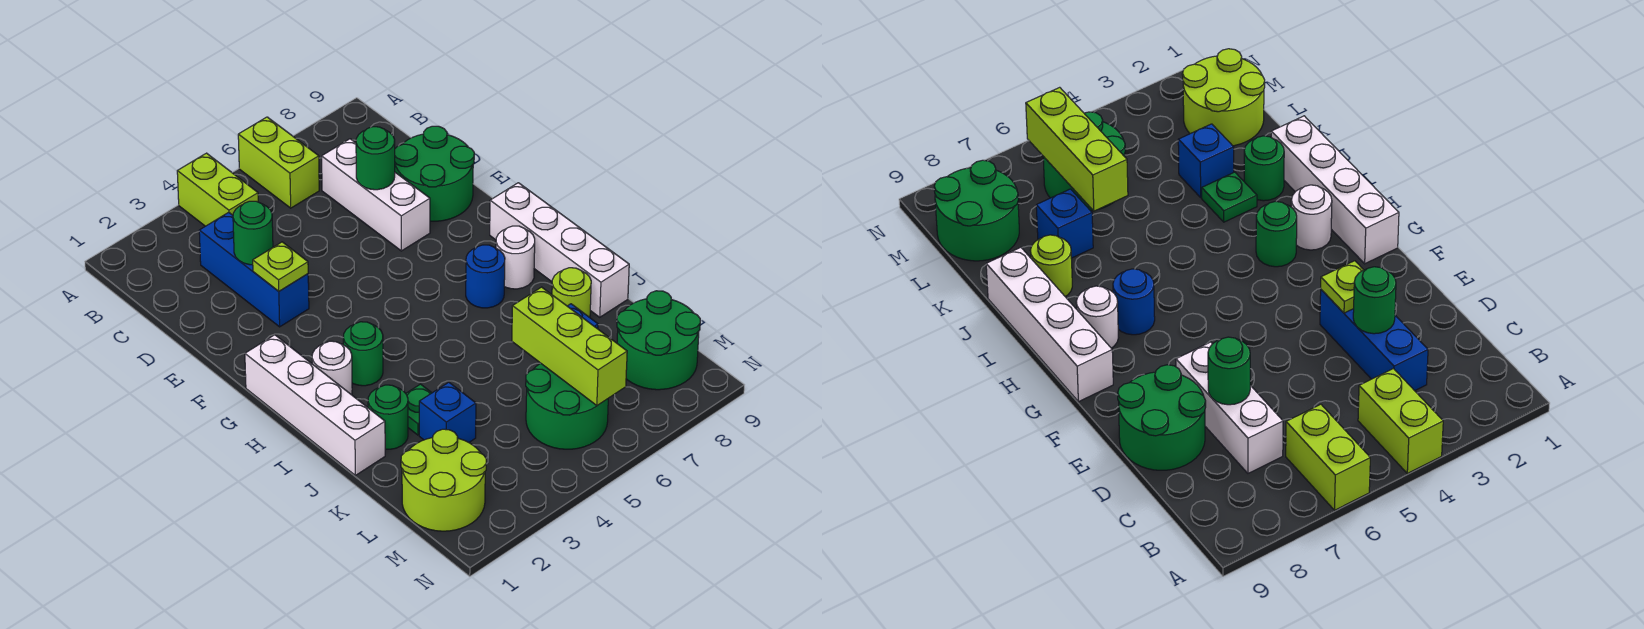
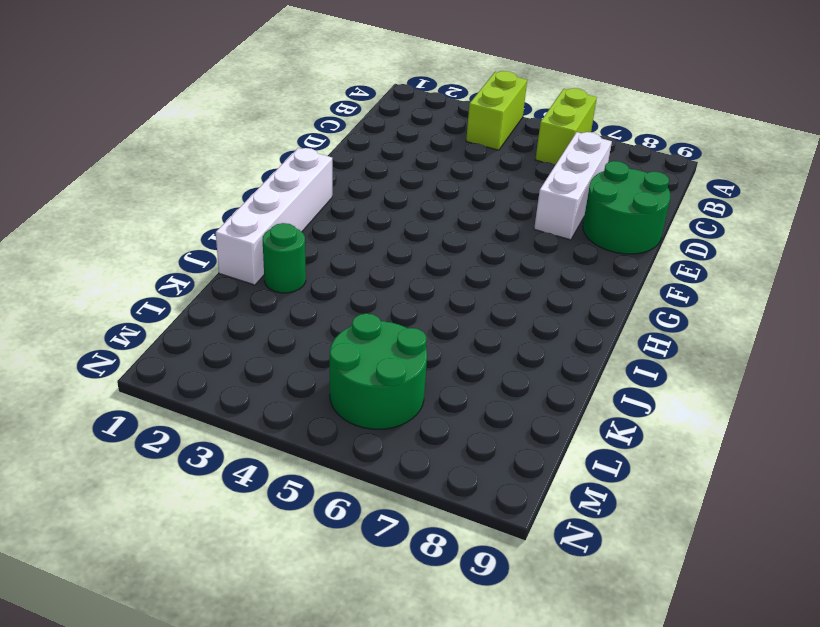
none -> blue 1x3 brick [199,212,309,327]
none -> white 1x4 brick [490,183,629,317]
none -> white 1x1 round brick [312,341,352,395]

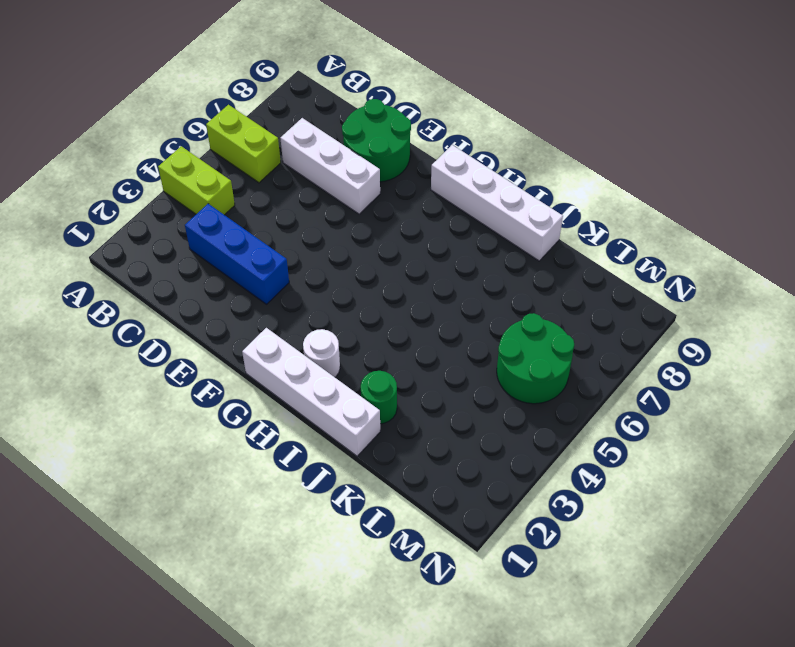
none -> green 1x1 round brick [343,322,383,386]
none -> blue 1x1 round brick [466,245,505,308]
none -> white 1x1 round brick [496,226,535,289]

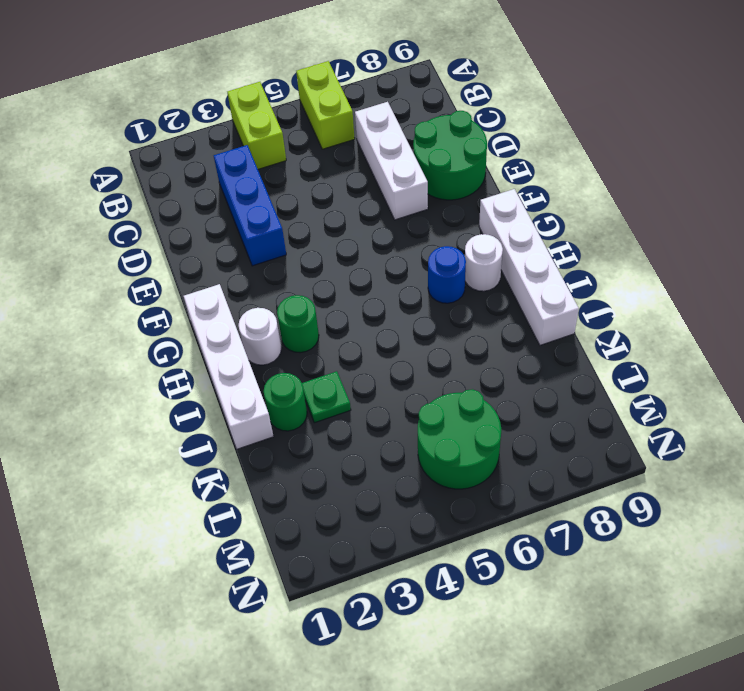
none -> lime 1x1 round brick [552,268,591,317]
none -> blue 1x1 brick [419,382,476,442]
none -> blue 1x1 brick [1036,189,1093,258]

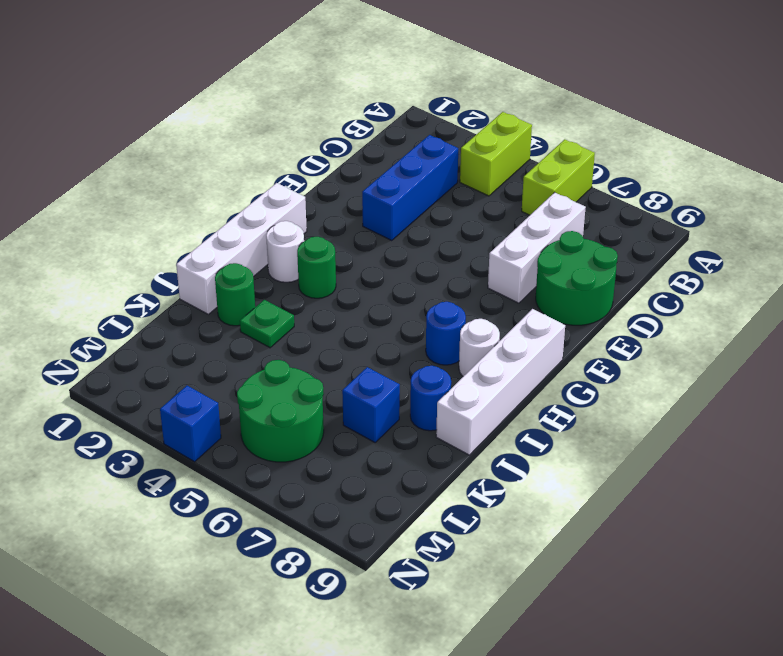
blue 1x1 round brick [410,366,451,431] -> lime 1x1 round brick [552,268,591,317]
blue 1x1 brick [160,386,221,462] -> blue 1x1 brick moved to [419,382,476,442]
none -> lime 2x2 round brick [401,429,486,531]
none -> green 2x2 round brick [617,291,700,390]
none -> green 1x1 round brick [233,201,273,265]

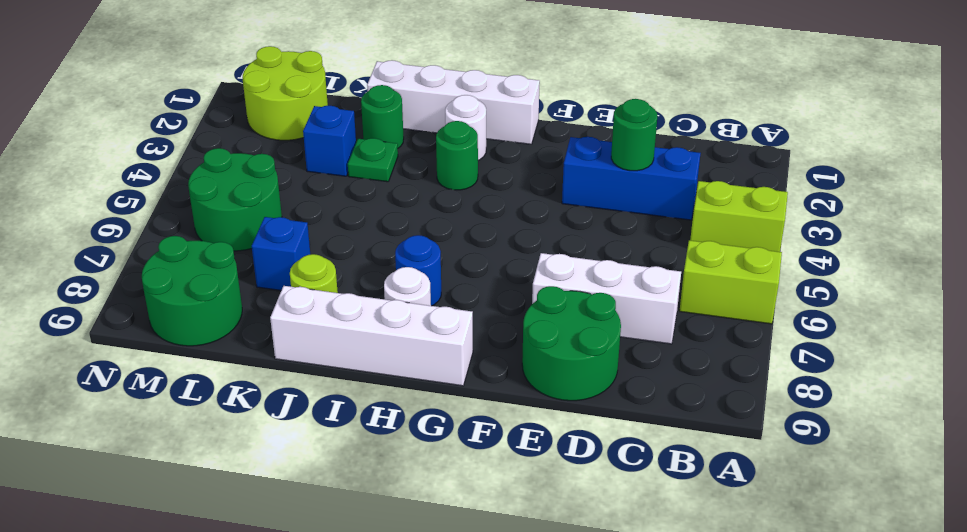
none -> green 1x1 round brick [356,127,395,190]
none -> lime 1x1 plate [253,242,308,291]
none -> lime 1x3 brick [512,287,627,406]

